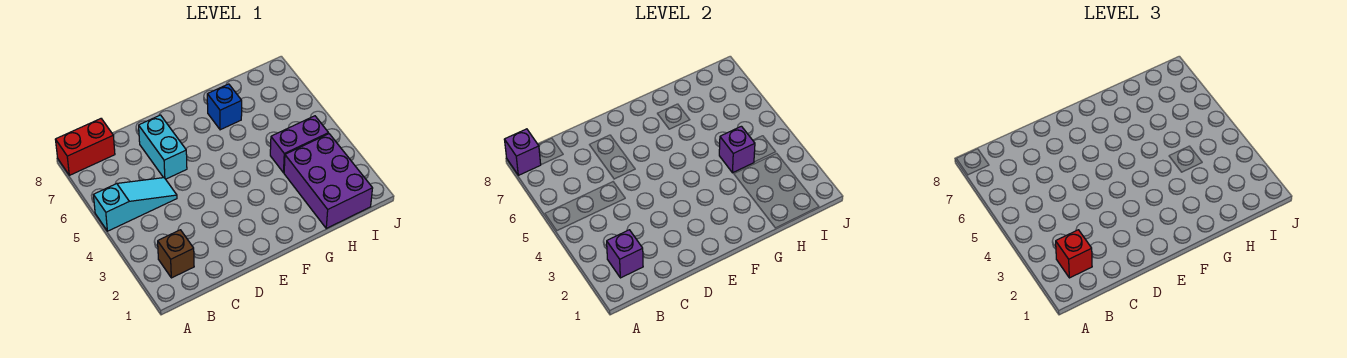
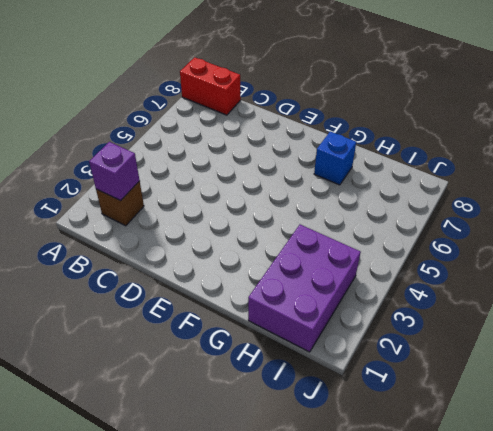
none -> cyan 1x3 slope [94,178,177,231]
none -> cyan 1x2 brick [139,115,187,179]

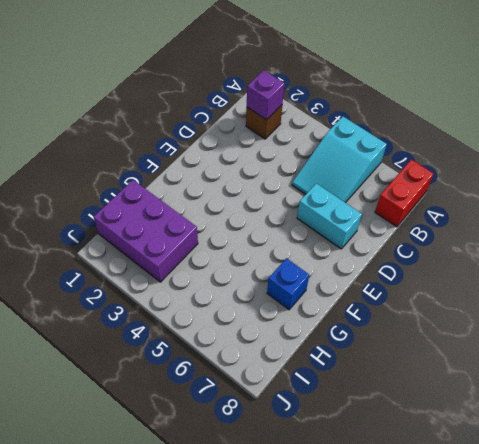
cyan 2x3 slope [292,117,387,203] -> cyan 1x3 slope [94,178,177,231]
none -> purple 1x2 brick [270,116,329,173]
none -> purple 1x1 brick [504,129,541,175]

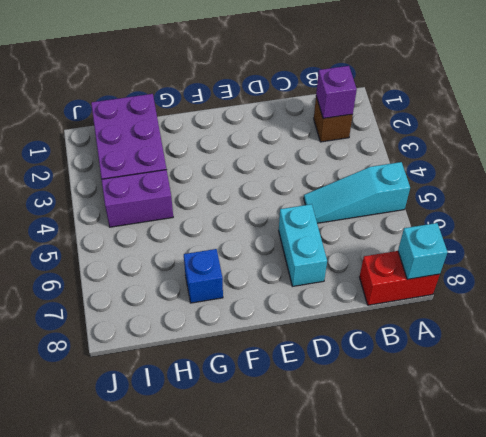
cyan 1x1 brick [398,223,448,279] -> purple 1x1 brick [504,129,541,175]
none -> purple 1x1 brick [719,126,755,173]
none -> red 1x1 brick [1056,230,1092,278]

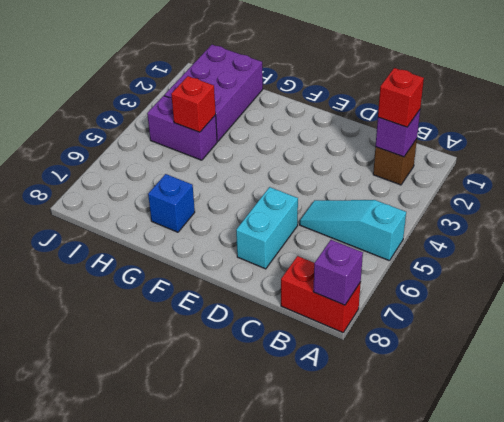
red 1x1 brick [171,76,216,132] -> purple 1x1 brick [719,126,755,173]

